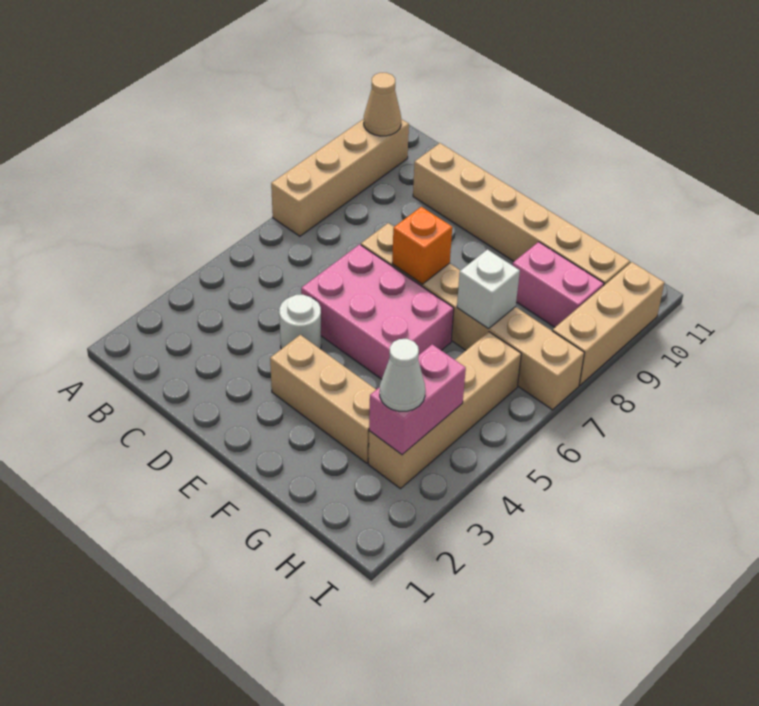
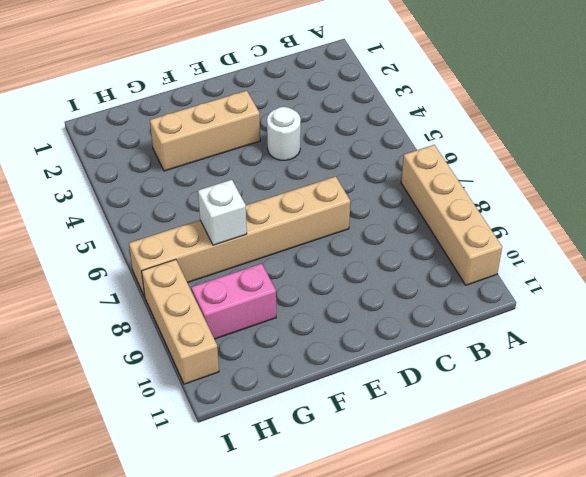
none -> tan 1x6 brick [413,143,630,285]
none -> pink 2x3 brick [301,244,454,379]
none -> tan 1x4 brick [368,332,521,489]

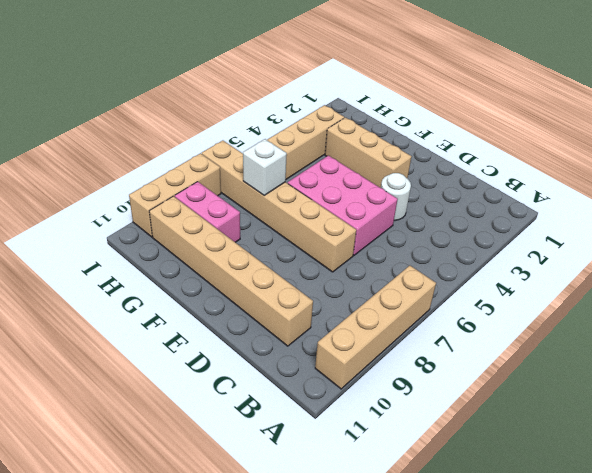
none -> tan 1x1 cone [364,73,401,136]
none -> orange 1x1 brick [392,207,452,284]
none -> pink 1x2 brick [369,344,466,455]

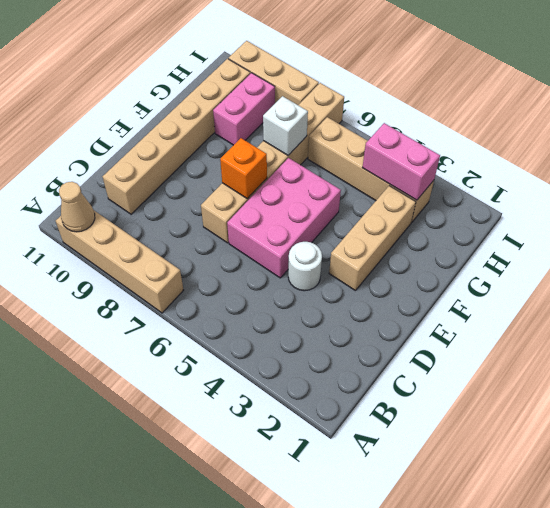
none -> white 1x1 cone [380,339,425,411]

